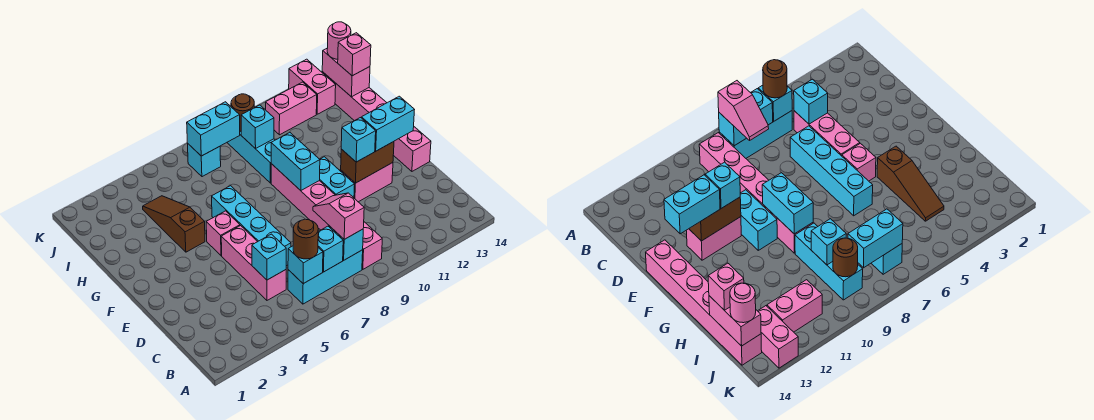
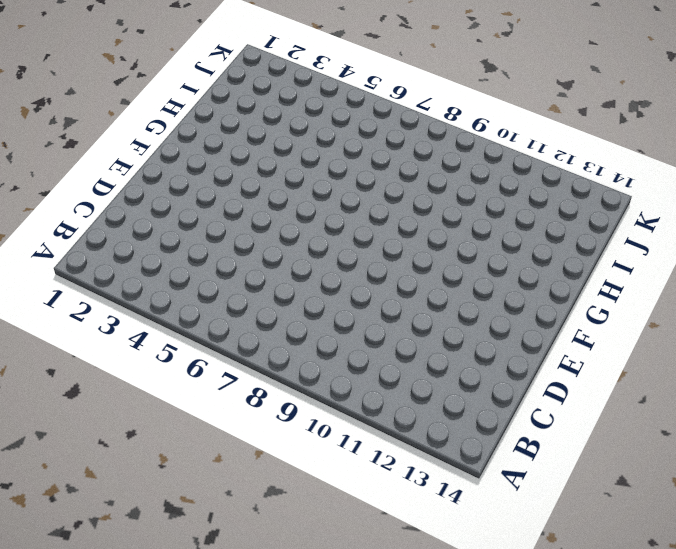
none -> cyan 1x3 brick [288,250,363,304]
none -> pink 1x6 brick [271,164,382,269]
none -> pink 1x3 brick [221,226,286,300]

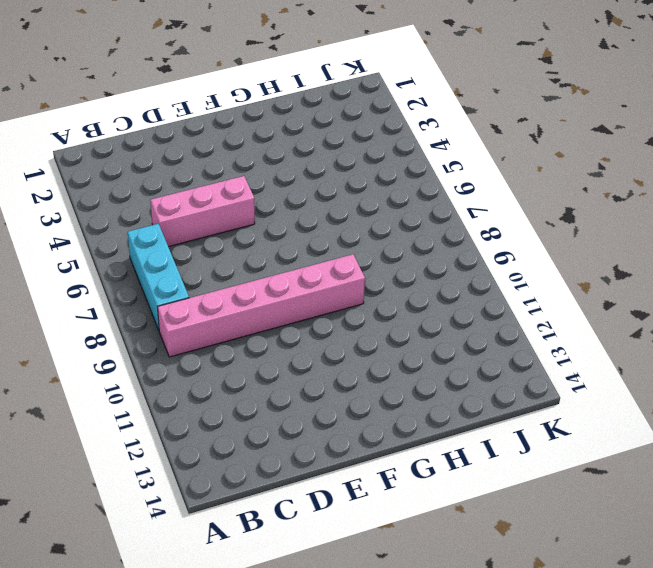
none -> cyan 1x4 brick [212,186,291,266]
none -> cyan 1x2 brick [319,157,355,198]
none -> pink 1x2 brick [341,163,393,202]

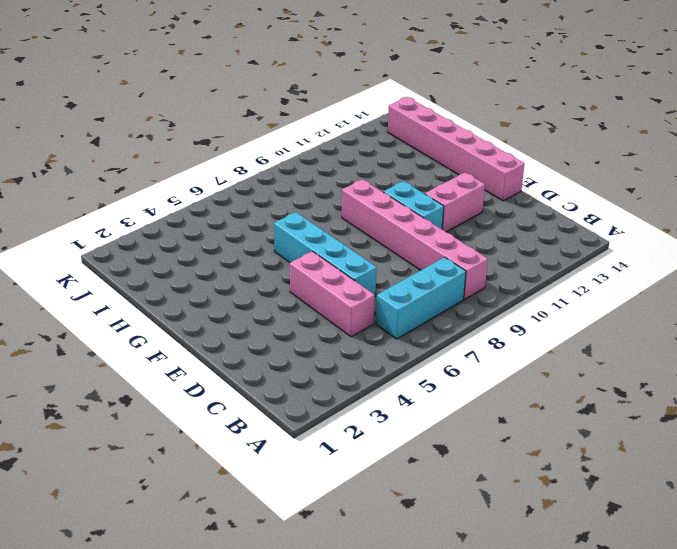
none -> pink 1x1 brick [206,211,240,256]
none -> brown 1x3 slope [143,196,205,252]
none -> cyan 1x3 brick [227,131,275,183]

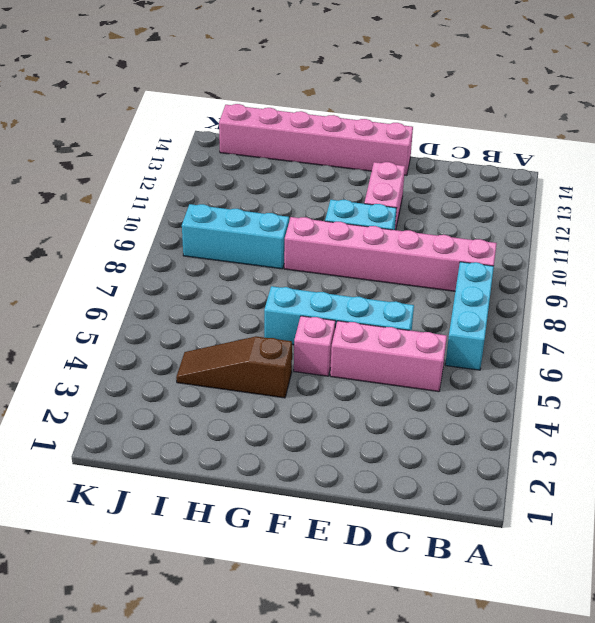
none -> cyan 1x1 brick [188,144,221,177]
none -> pink 1x2 brick [266,82,317,135]
none -> pink 1x2 brick [289,59,336,114]

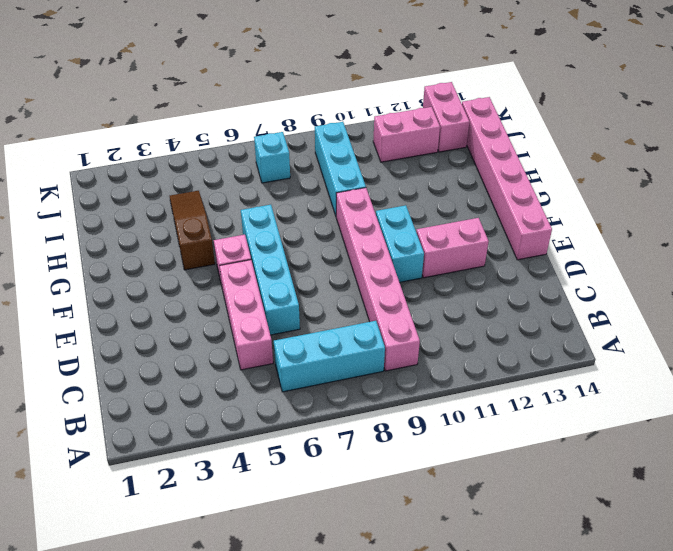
none -> cyan 1x1 brick [288,246,323,284]
none -> cyan 1x1 brick [318,226,343,272]
none -> cyan 1x1 brick [329,226,363,260]

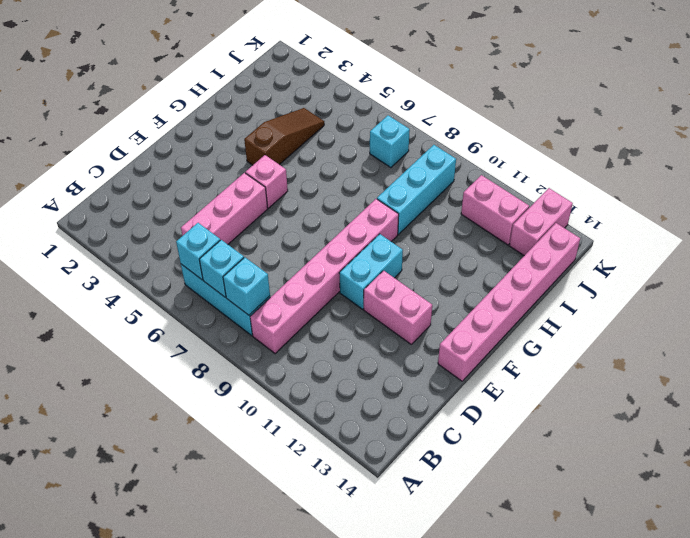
none -> cyan 1x4 brick [212,186,291,266]
none -> cyan 1x1 brick [252,234,286,280]
none -> brown 1x2 brick [341,142,394,183]

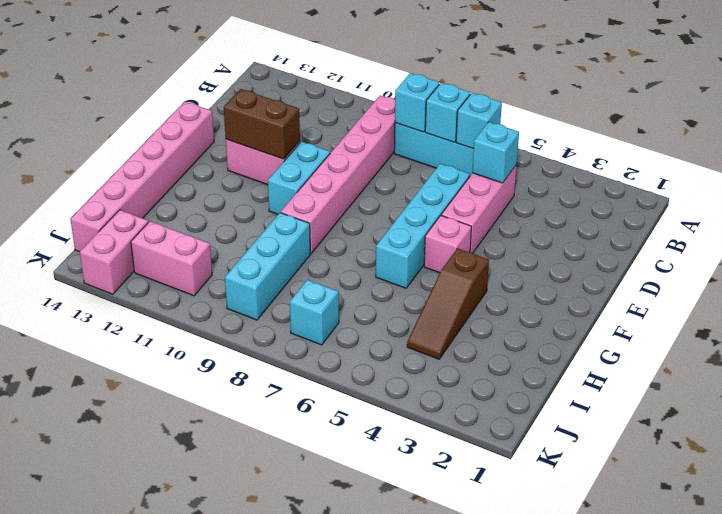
none -> cyan 1x2 brick [271,132,320,191]
none -> cyan 1x1 brick [241,105,274,149]
none -> pink 1x2 brick [322,48,370,97]

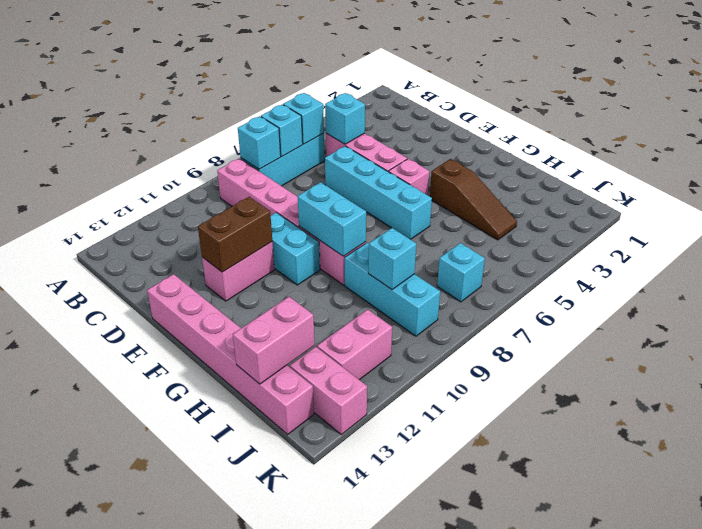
pink 1x2 brick [233,297,315,384] -> pink 1x2 brick turned to [322,48,370,97]
none -> cyan 1x2 brick [187,102,240,156]
none -> brown 1x1 round brick [231,94,255,131]
none -> brown 1x1 round brick [293,219,318,259]

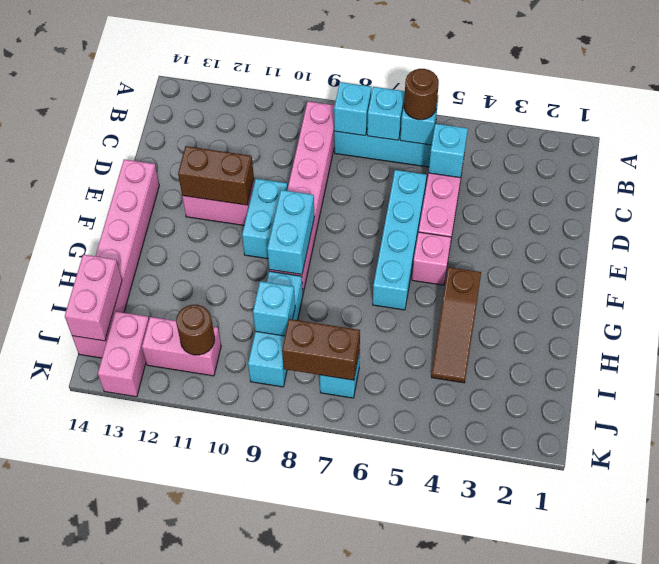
brown 1x2 brick [282,319,360,380] -> cyan 1x2 brick [187,102,240,156]
brown 1x1 round brick [176,305,215,355] -> brown 1x1 round brick moved to [231,94,255,131]
none -> pink 1x2 slope [313,193,364,239]
none -> cyan 1x1 brick [341,118,376,162]
none -> cyan 1x2 brick [361,96,415,151]

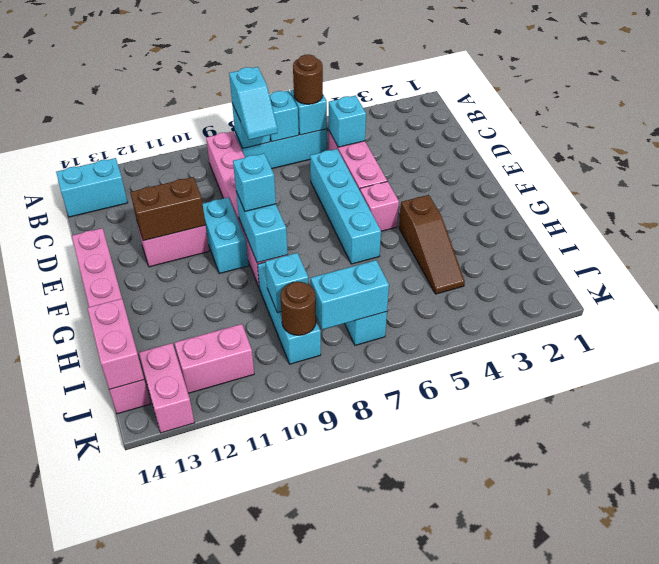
cyan 1x2 slope [229,67,278,140] -> pink 1x2 slope [313,193,364,239]
cyan 1x2 brick [56,158,128,217] -> cyan 1x2 brick moved to [361,96,415,151]
cyan 1x1 brick [233,153,276,211] -> cyan 1x1 brick moved to [341,118,376,162]
none -> pink 1x1 brick [338,33,371,76]
none -> pink 1x1 round brick [327,22,351,59]

